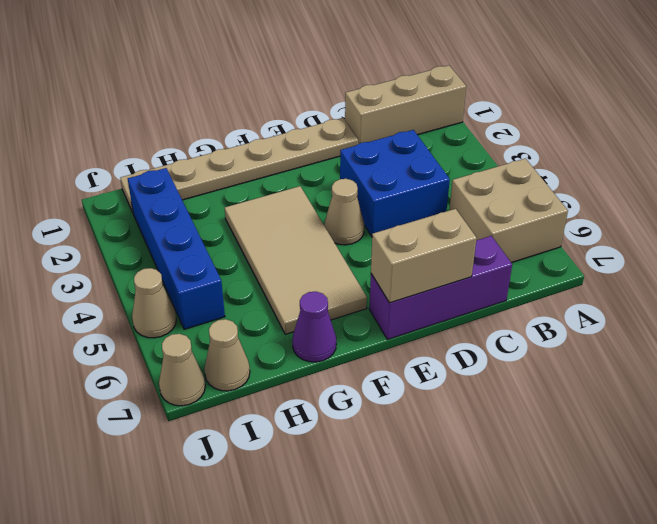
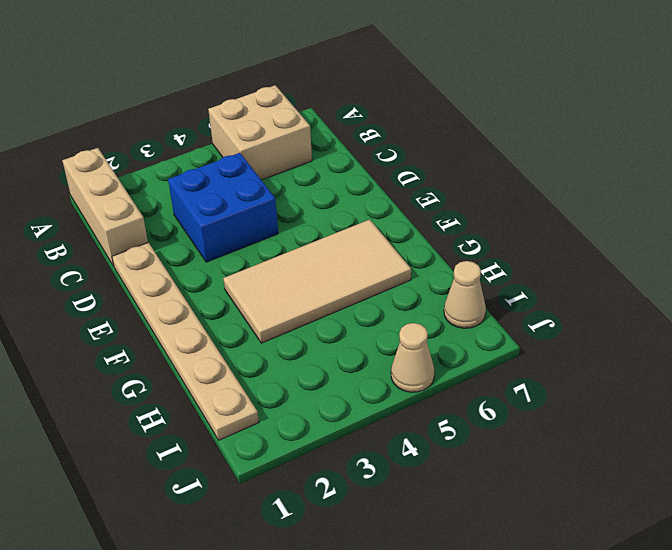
none -> purple 1x3 brick [369,236,512,340]
none -> tan 1x1 cone [324,179,364,245]
none -> purple 1x1 cone [292,291,336,362]

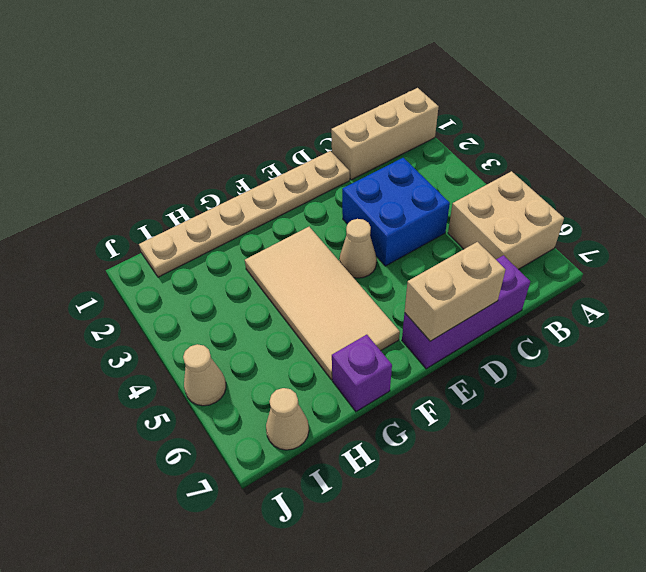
purple 1x1 brick [332,335,392,412] -> purple 1x1 cone [292,291,336,362]
none -> blue 1x4 brick [128,168,225,329]
none -> tan 1x1 cone [159,334,205,406]

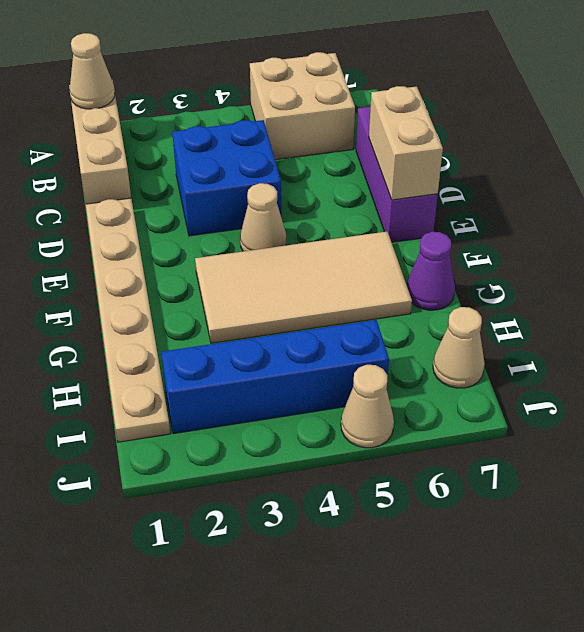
tan 1x1 cone [70,33,115,109] -> tan 1x1 cone moved to [159,334,205,406]

